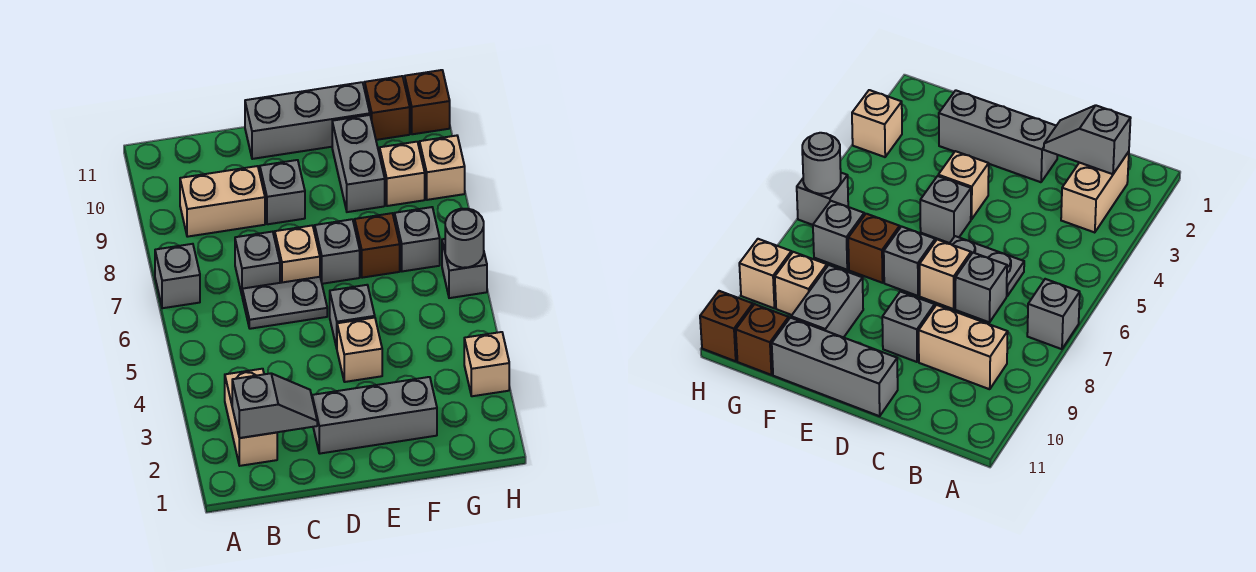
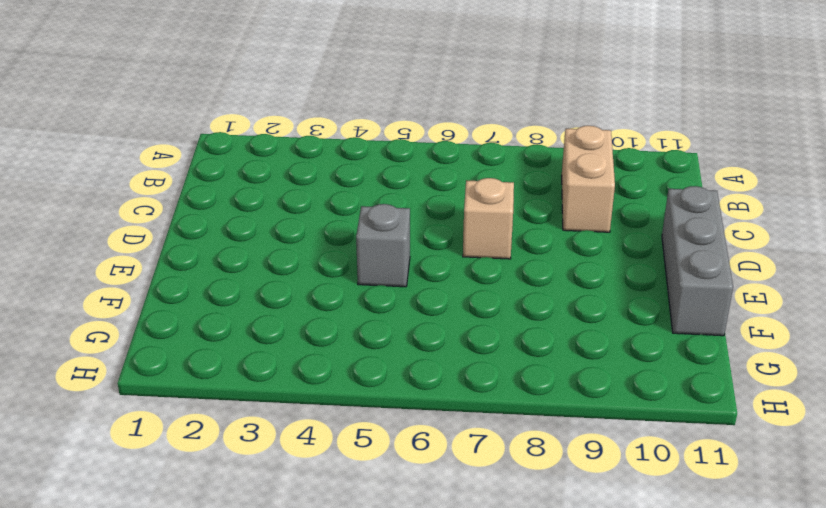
none -> grey 1x1 brick [155,244,200,308]
none -> tan 1x2 brick [225,369,277,466]
none -> grey 1x2 plate [242,277,327,329]

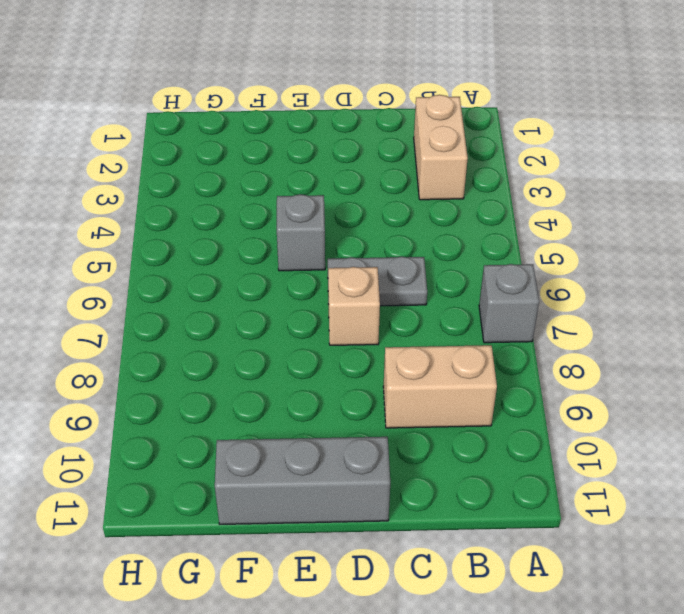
none -> grey 1x1 brick [235,232,280,294]
none -> grey 1x3 brick [312,377,437,454]
none -> grey 1x1 brick [260,160,305,224]

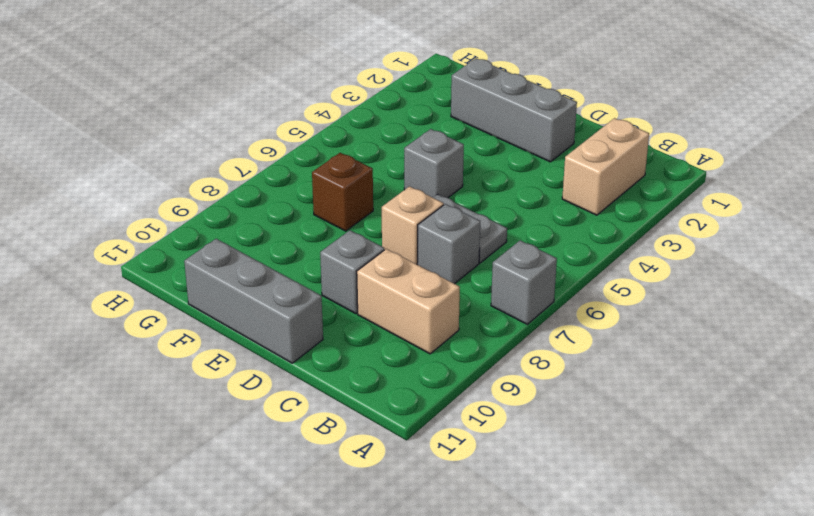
none -> tan 1x1 brick [337,318,382,382]
none -> grey 1x1 brick [315,219,360,284]
none -> grey 1x2 brick [332,115,385,212]

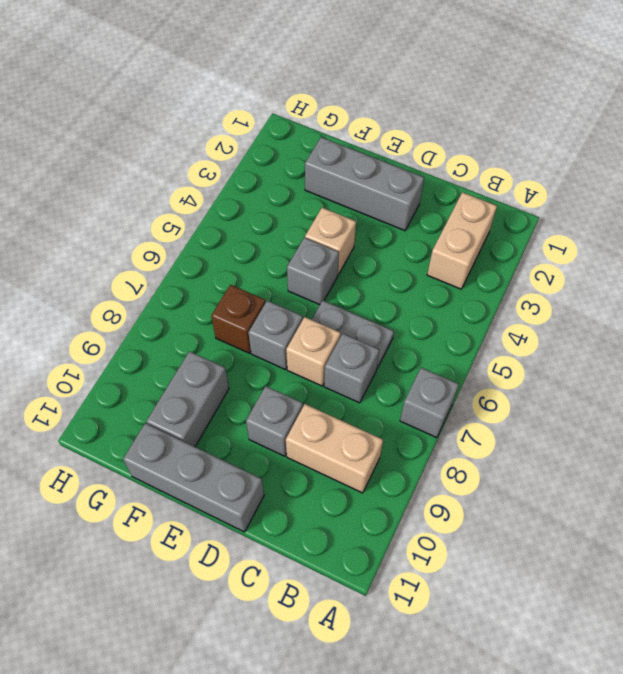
none -> grey 1x1 brick [395,207,440,271]
none -> tan 1x1 brick [380,142,425,206]
none -> brown 1x1 brick [365,76,410,140]

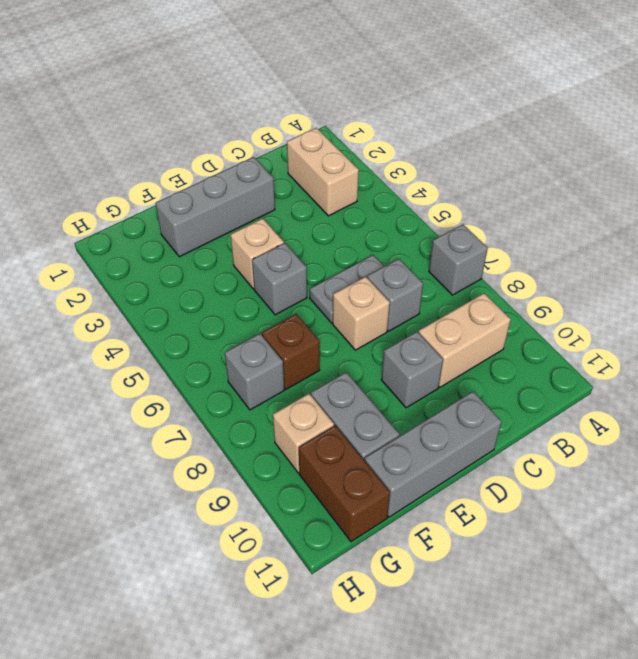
brown 1x2 brick [299,425,390,542] -> brown 1x1 brick [365,76,410,140]
none -> grey 1x1 brick [315,219,360,284]
none -> tan 1x1 brick [464,332,509,396]
none -> grey 1x1 brick [442,239,487,298]

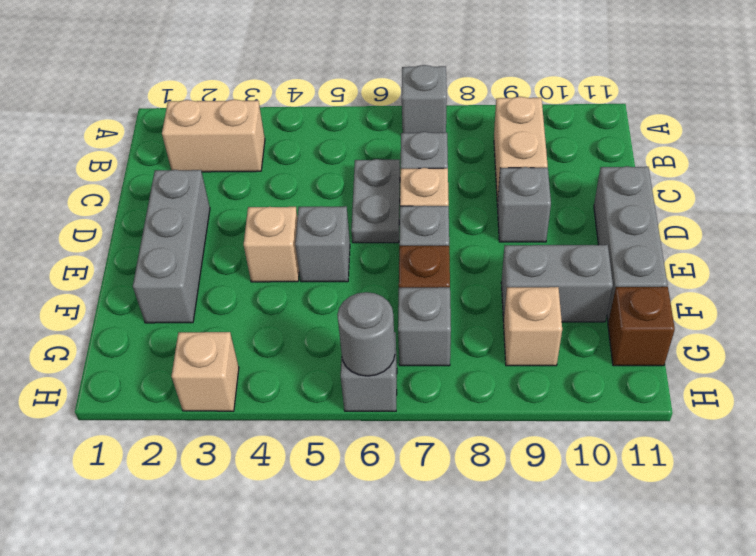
none -> tan 1x1 brick [420,136,465,200]
none -> brown 1x1 brick [405,70,450,134]
none -> grey 1x2 slope [232,373,317,438]

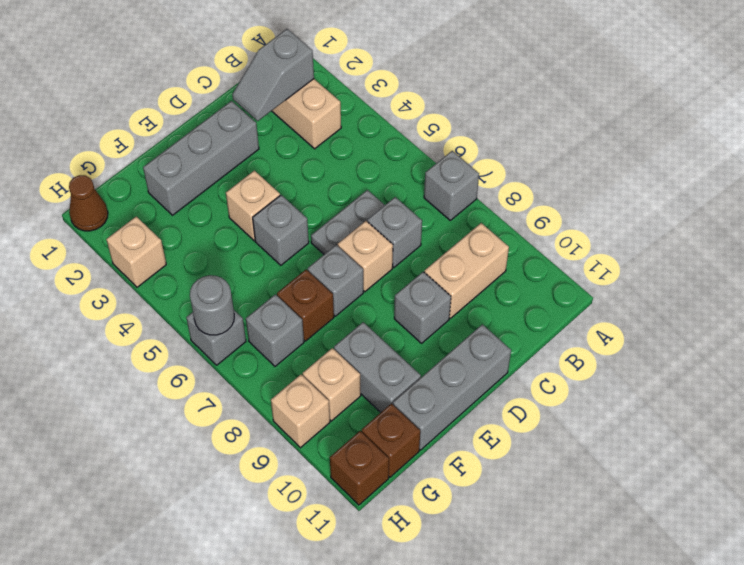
brown 1x1 cone [69,175,108,231] -> none

